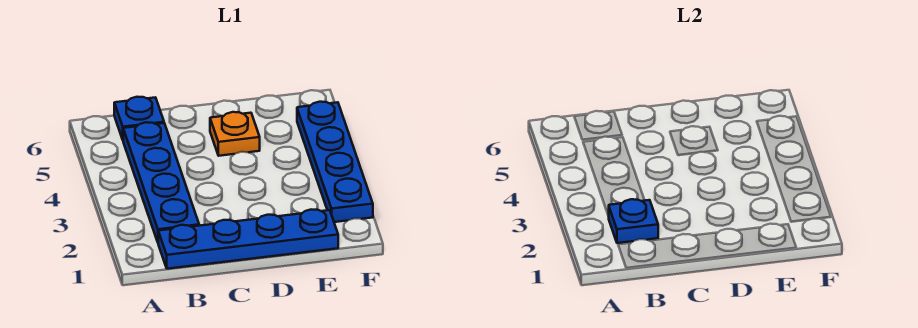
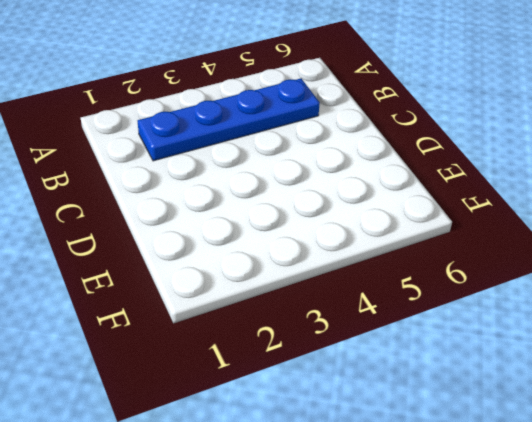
none -> blue 1x4 plate [158,210,338,269]
none -> blue 1x1 plate [114,97,164,139]

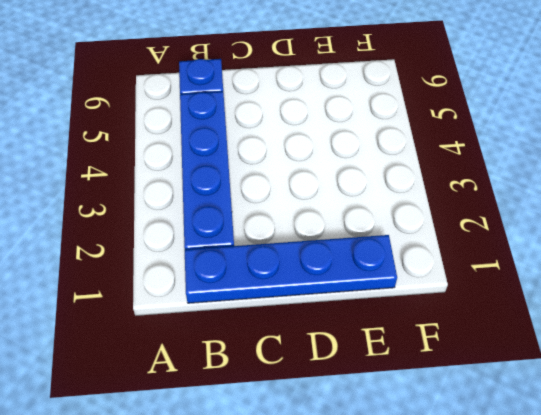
none -> orange 1x1 plate [210,112,260,156]
none -> blue 1x4 plate [297,102,373,222]

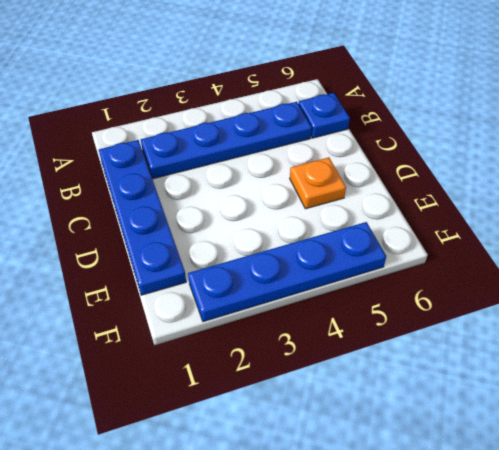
none -> blue 1x1 plate [609,199,658,243]

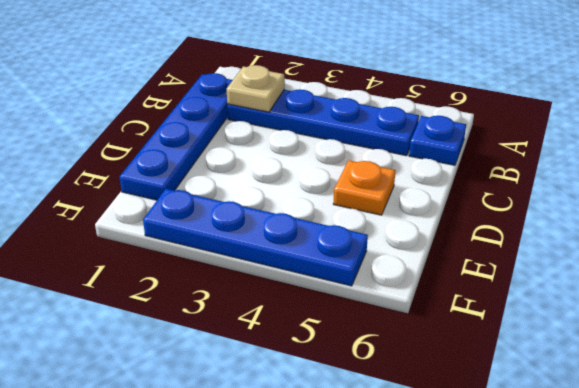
tan 1x1 plate [227,65,284,112] -> blue 1x1 plate [609,199,658,243]

